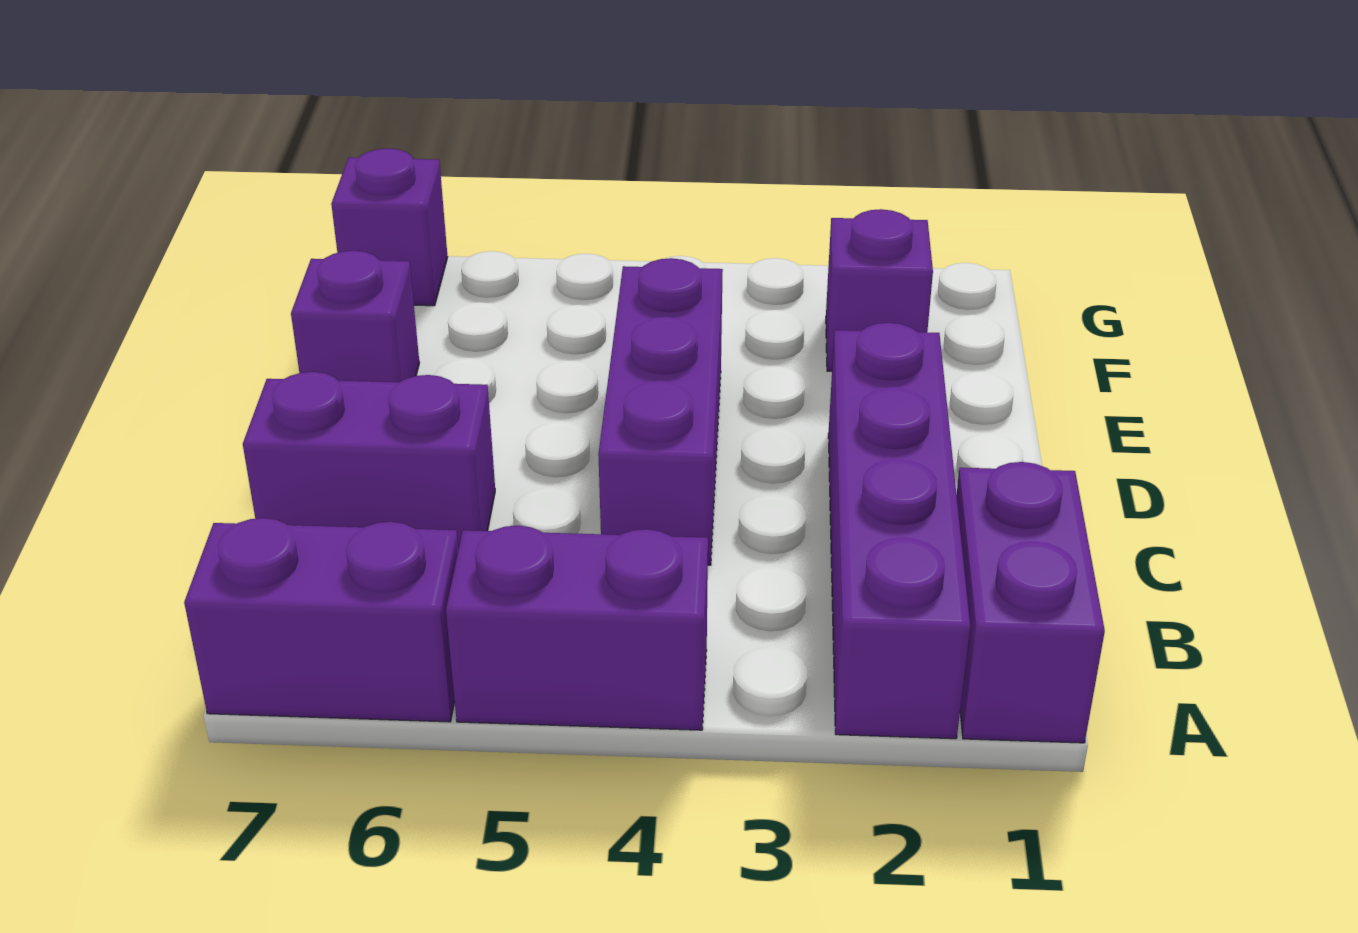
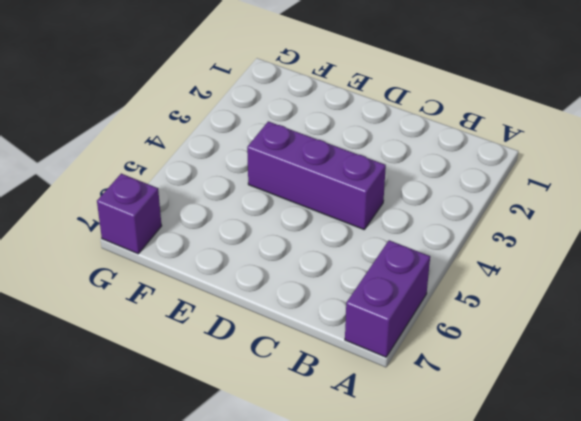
none -> purple 1x2 brick [956,462,1105,743]
none -> purple 1x4 brick [828,323,970,739]

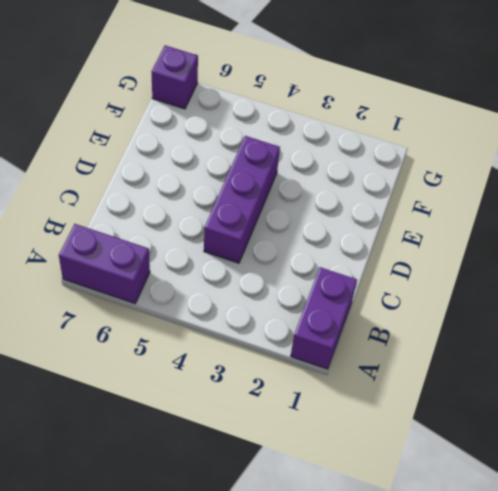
none -> purple 1x4 brick [828,323,970,739]
none -> purple 1x2 brick [446,525,708,730]

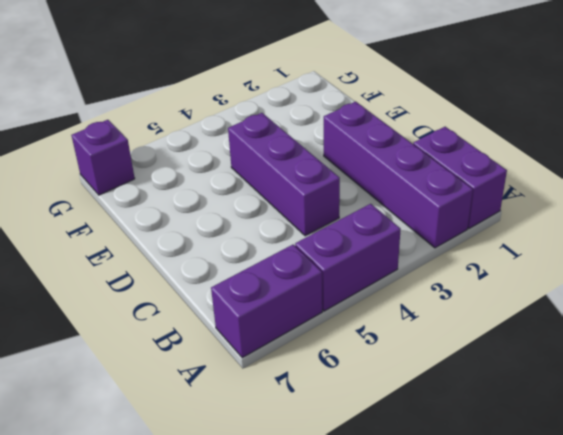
none -> purple 1x2 brick [243,372,495,549]
none -> purple 1x1 brick [291,251,419,382]

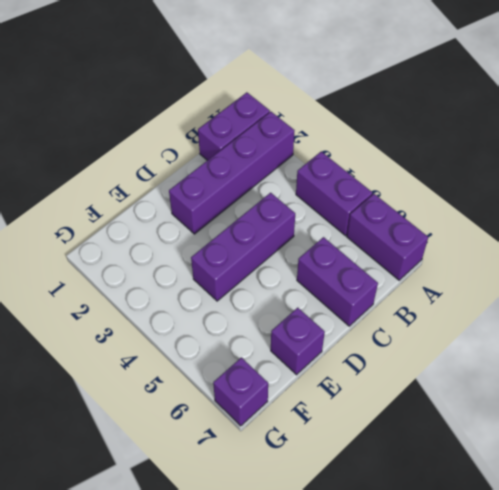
none -> purple 1x1 brick [826,209,933,371]

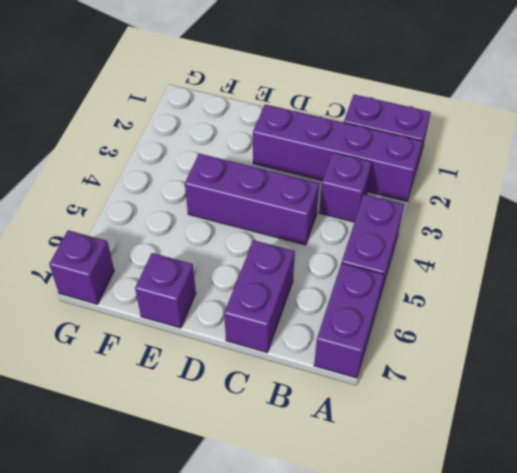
purple 1x1 brick [319,153,372,222] -> purple 1x1 brick moved to [826,209,933,371]

